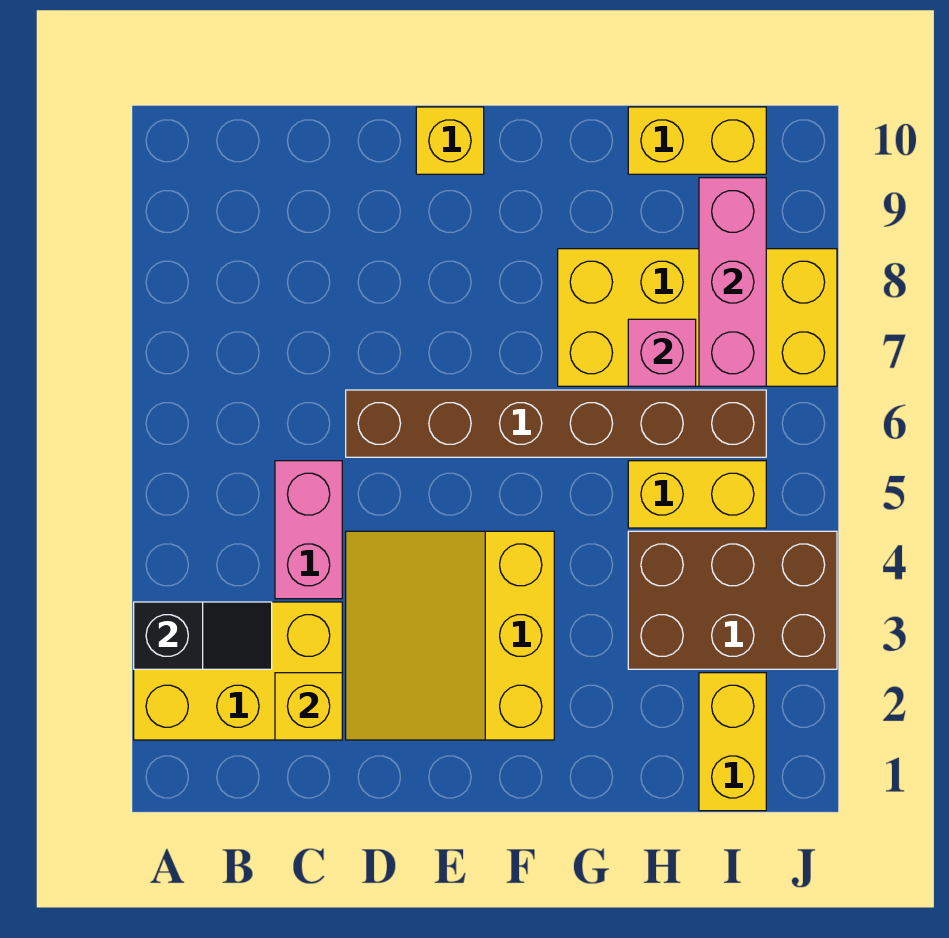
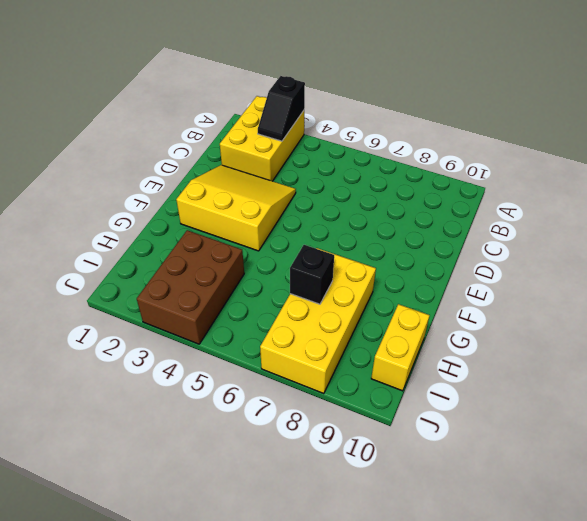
black 1x1 brick [290,245,334,304] -> pink 1x1 brick [628,319,696,386]
none -> pink 1x2 brick [275,461,342,599]
none -> brown 1x6 brick [346,390,766,457]
none -> yellow 1x1 brick [416,107,484,174]

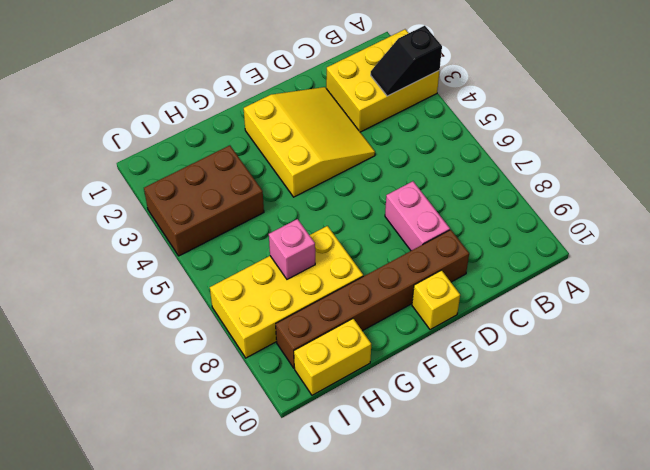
pink 1x2 brick [385,181,450,251] -> pink 1x2 brick moved to [275,461,342,599]
brown 1x6 brick [276,230,469,368] -> brown 1x6 brick moved to [346,390,766,457]
none -> yellow 1x2 brick [628,461,766,528]
none -> yellow 1x2 brick [699,673,766,811]
none -> yellow 1x1 brick [275,673,342,740]

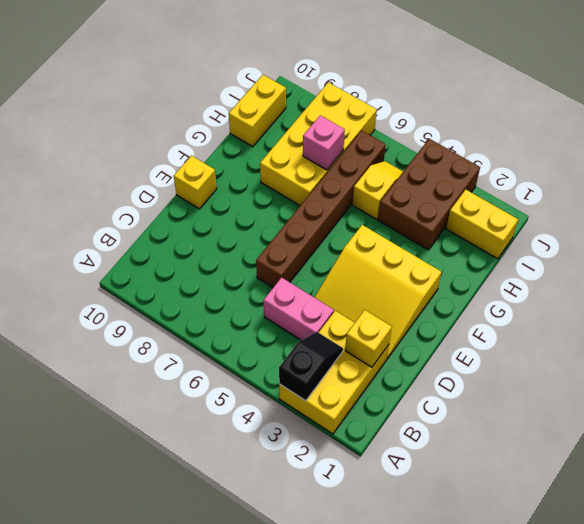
yellow 1x2 slope [353,161,403,219] -> yellow 1x2 brick [628,461,766,528]
none -> pink 1x3 brick [699,178,766,386]

